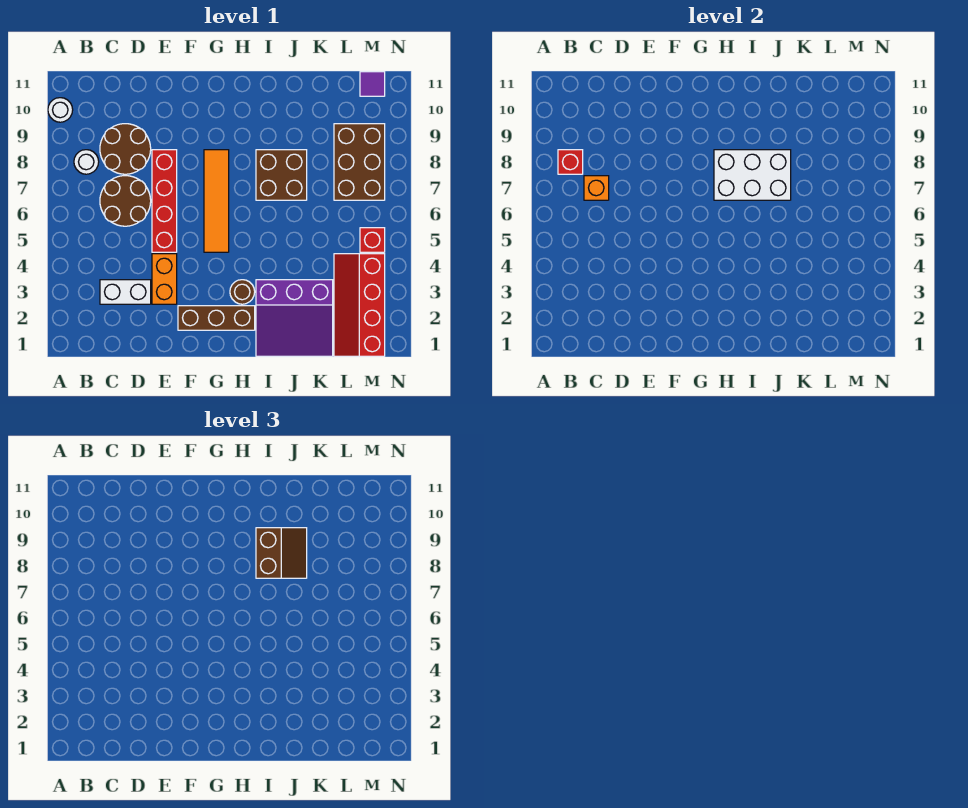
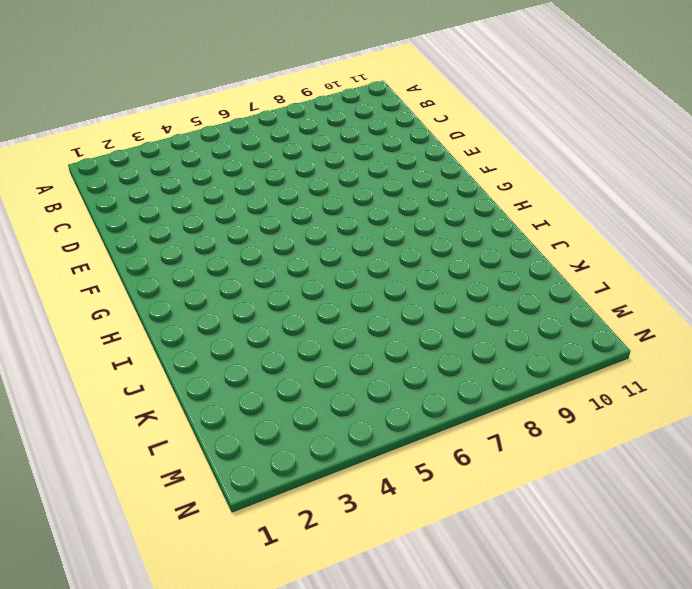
none -> white 1x1 round brick [48,98,73,122]
none -> white 1x1 round brick [74,150,99,174]
none -> white 1x2 brick [100,280,151,304]

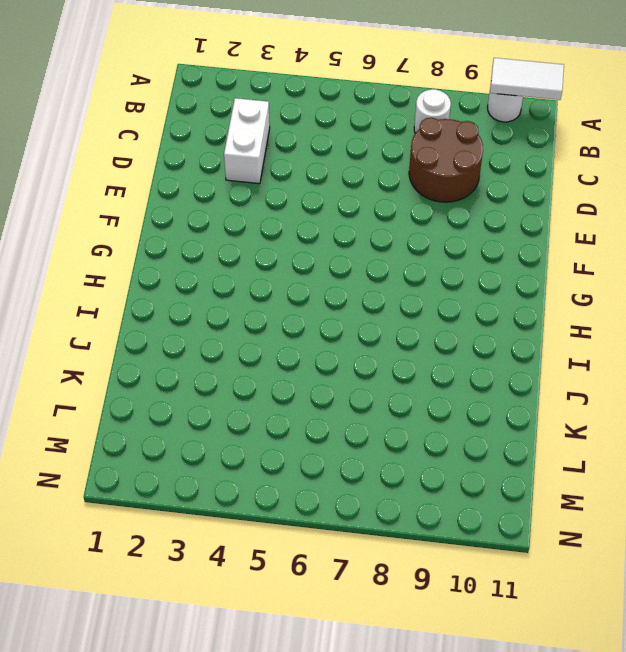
white 1x2 tile [490,58,564,100] -> none
none -> brown 2x2 round brick [100,176,151,226]
none -> orange 1x2 brick [152,254,177,304]
none -> red 1x4 brick [152,150,177,252]

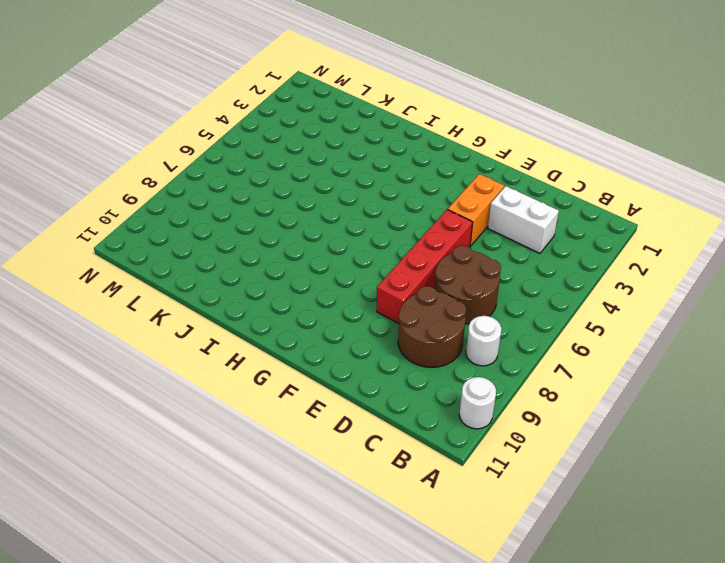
none -> brown 1x3 brick [178,306,255,330]
none -> orange 1x4 tile [204,150,229,252]
none -> brown 1x1 round brick [230,280,255,304]

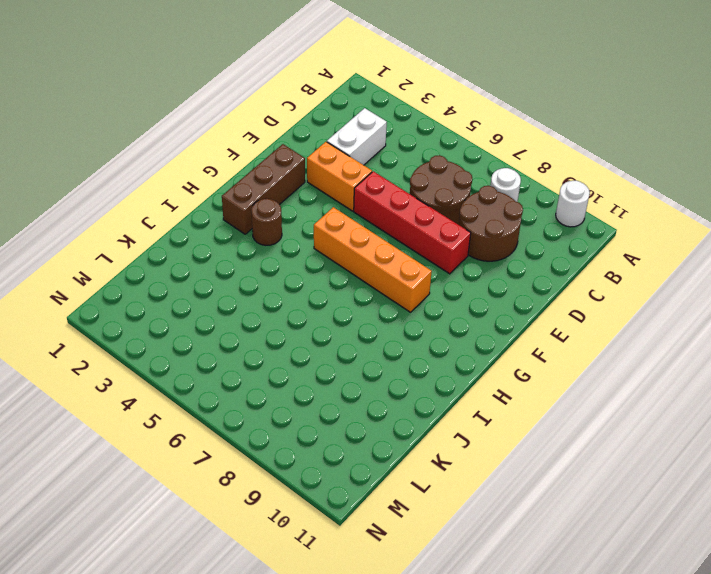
orange 1x4 brick [314,207,432,312] -> orange 1x4 tile [204,150,229,252]
none -> purple 3x3 slope [256,280,333,356]
none -> brown 2x2 brick [256,150,307,200]
none -> red 2x4 slope [334,254,385,356]

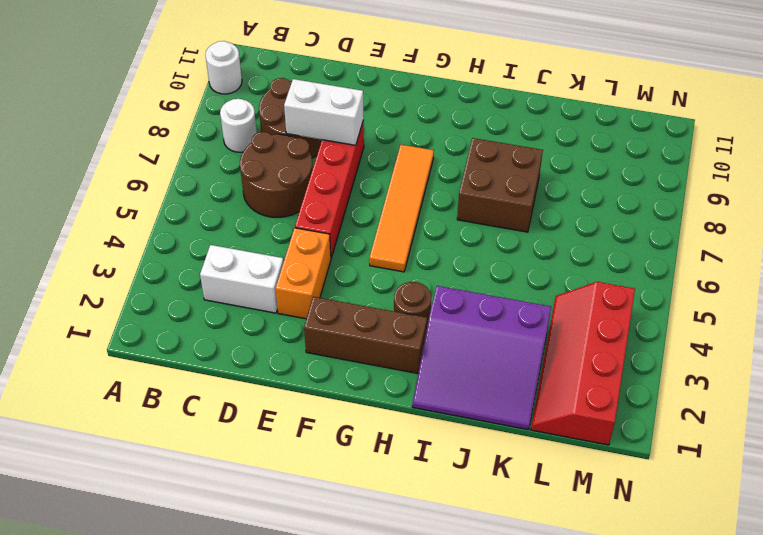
white 1x2 brick [284,79,364,145] -> none
none -> brown 2x3 brick [334,124,385,200]
none -> red 1x1 brick [360,228,385,252]
none -> purple 1x1 tile [360,72,385,96]

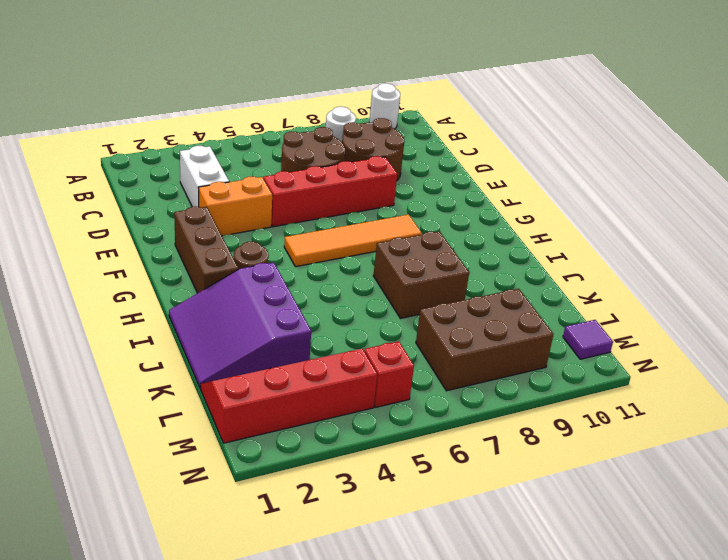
none -> red 1x1 brick [558,150,583,174]
none -> orange 1x1 brick [584,176,609,200]
none -> white 2x3 brick [714,150,791,200]

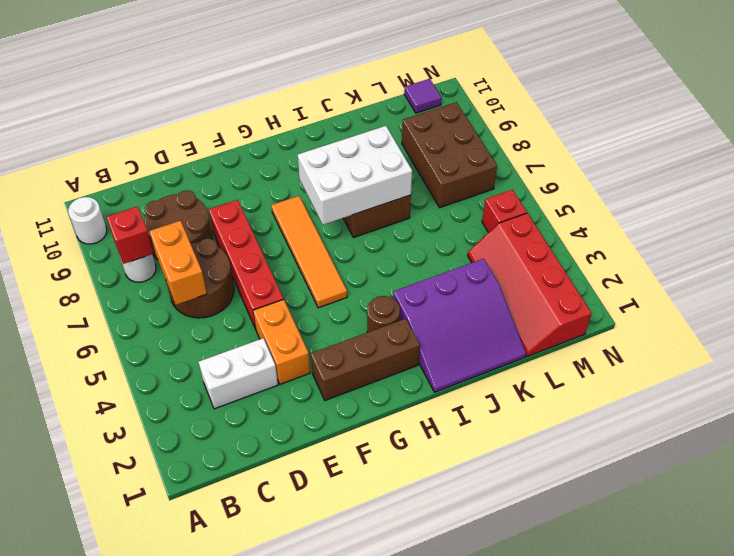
orange 1x2 brick [150,221,207,305] -> orange 1x1 brick [584,176,609,200]
none -> brown 2x2 slope [256,528,307,578]

